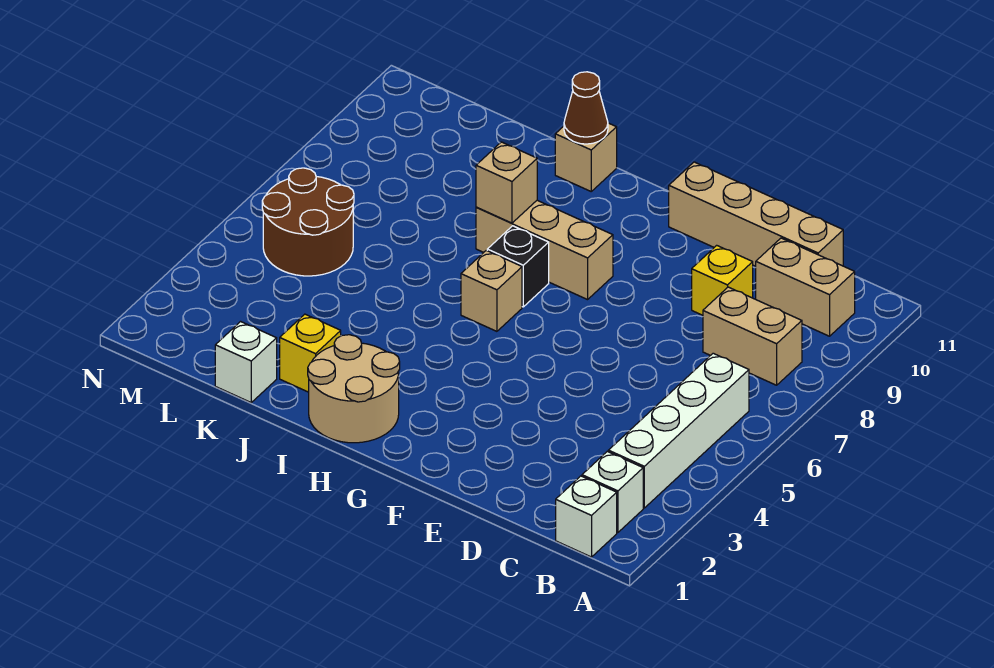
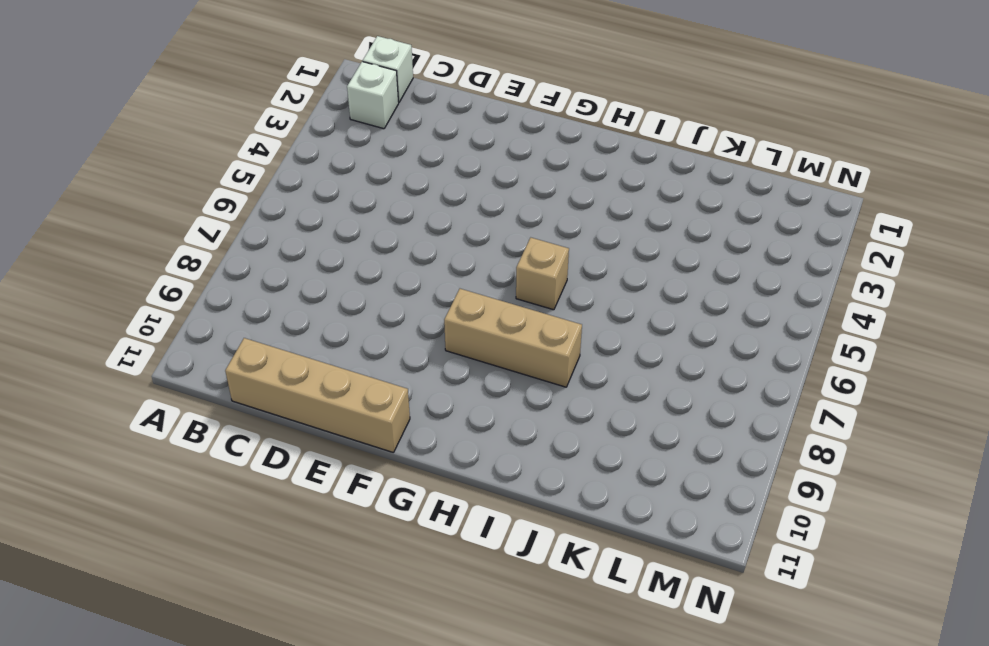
none -> white 1x4 brick [608,353,749,508]
none -> tan 1x2 brick [703,287,802,385]
none -> tan 1x2 brick [756,238,855,336]

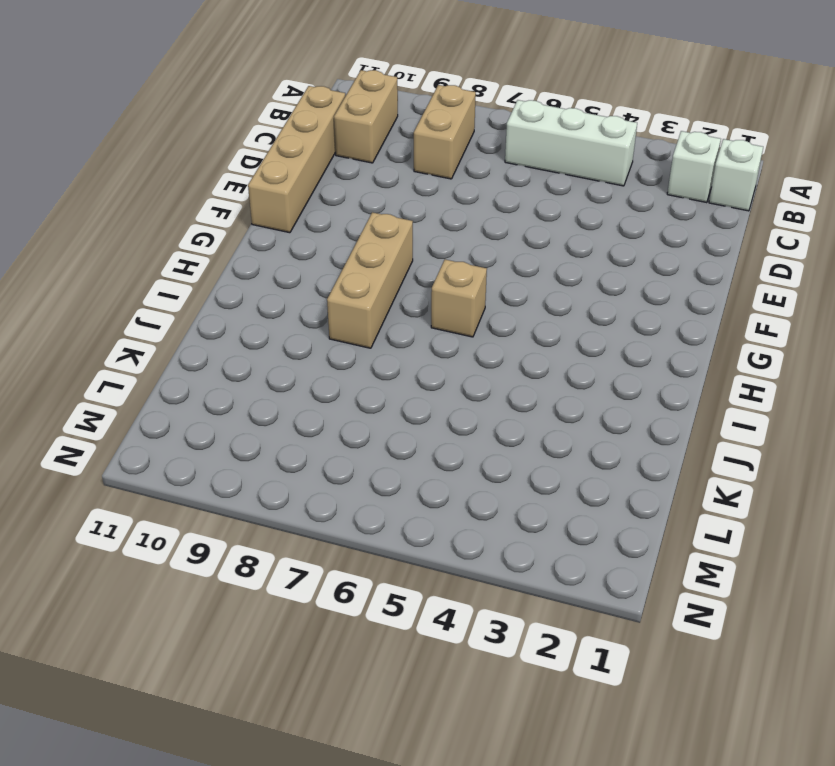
white 1x3 brick [505,100,637,186] -> white 1x4 brick [608,353,749,508]
none -> yellow 1x1 brick [692,245,753,315]
none -> tan 2x2 round brick [308,335,400,443]
none -> black 1x1 brick [487,226,549,307]

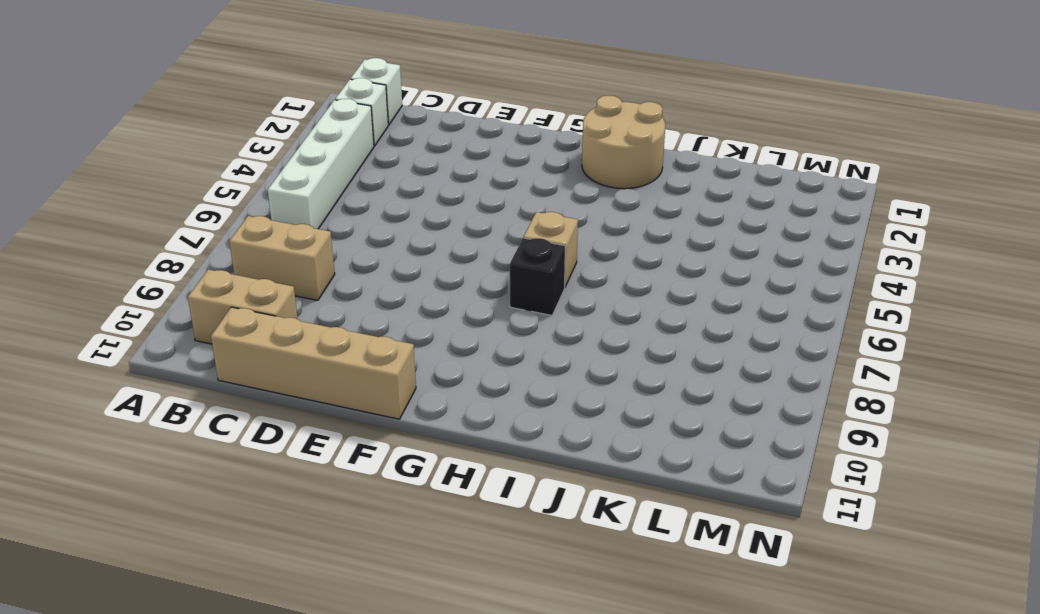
none -> yellow 1x1 brick [692,245,753,315]
none -> tan 1x3 brick [476,200,613,300]
none -> tan 1x1 brick [555,123,617,191]

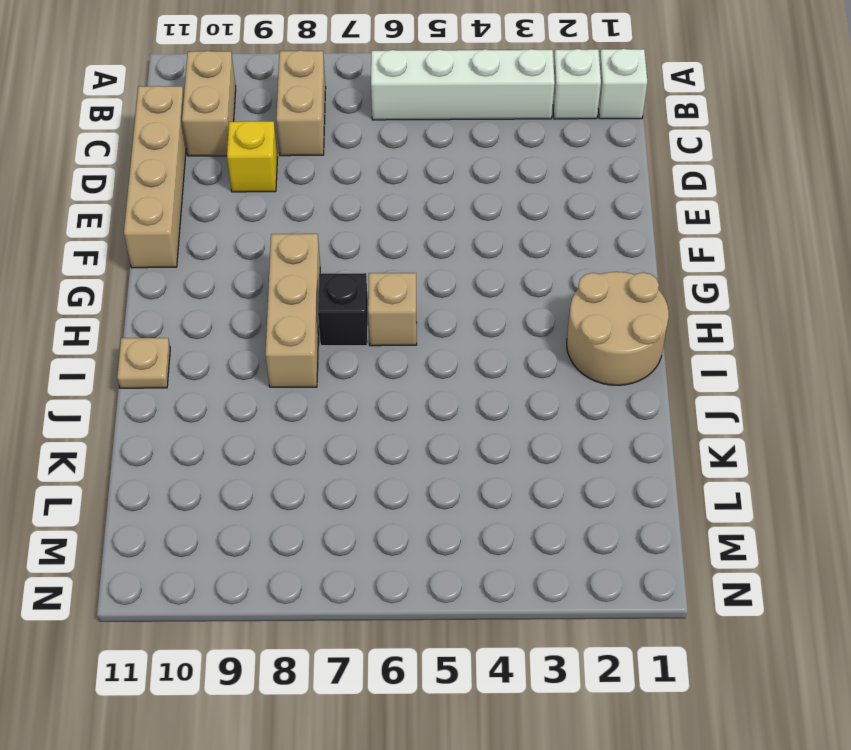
tan 1x1 plate [117,338,170,388] -> tan 1x1 brick [555,123,617,191]
none -> yellow 1x1 brick [280,314,341,392]
none -> white 1x1 brick [215,322,277,402]
none -> brown 2x2 round brick [262,168,354,276]

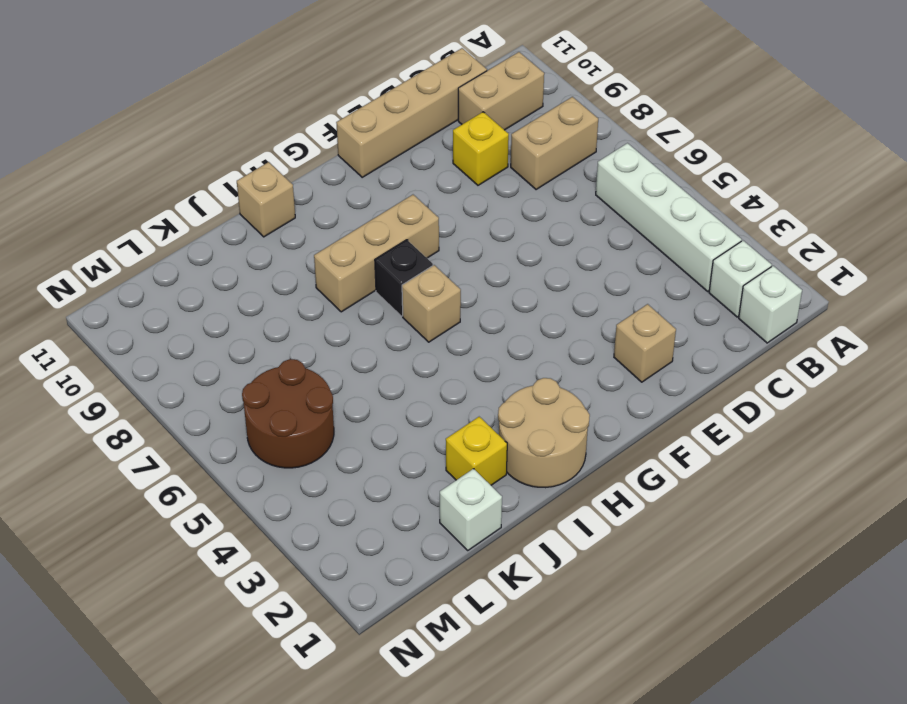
tan 1x1 brick [614,304,676,382] -> tan 1x1 brick moved to [476,142,537,223]
none -> brown 1x1 cone [564,72,608,144]

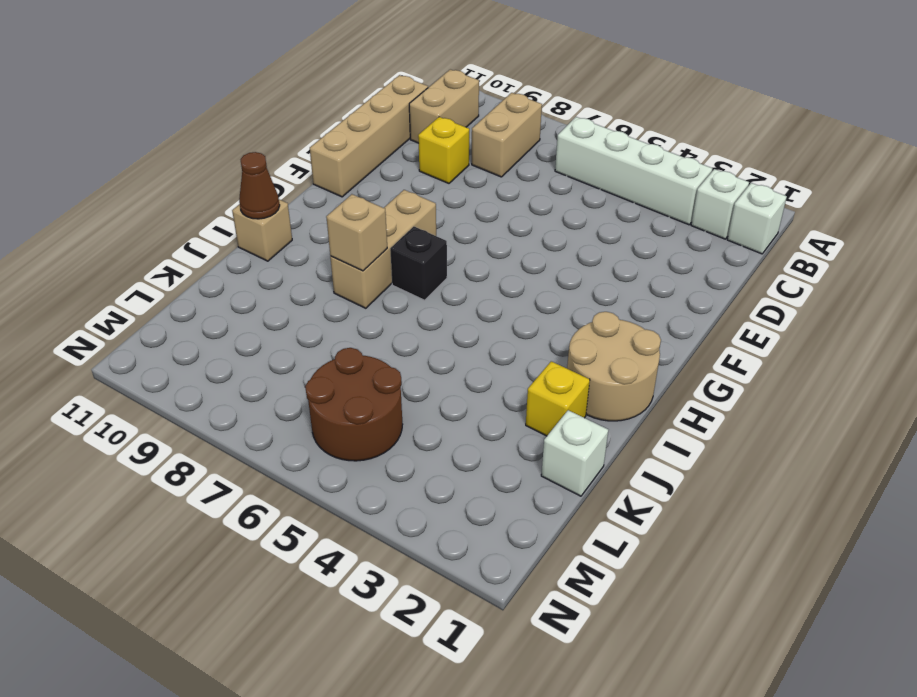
none -> tan 1x1 brick [461,250,522,331]

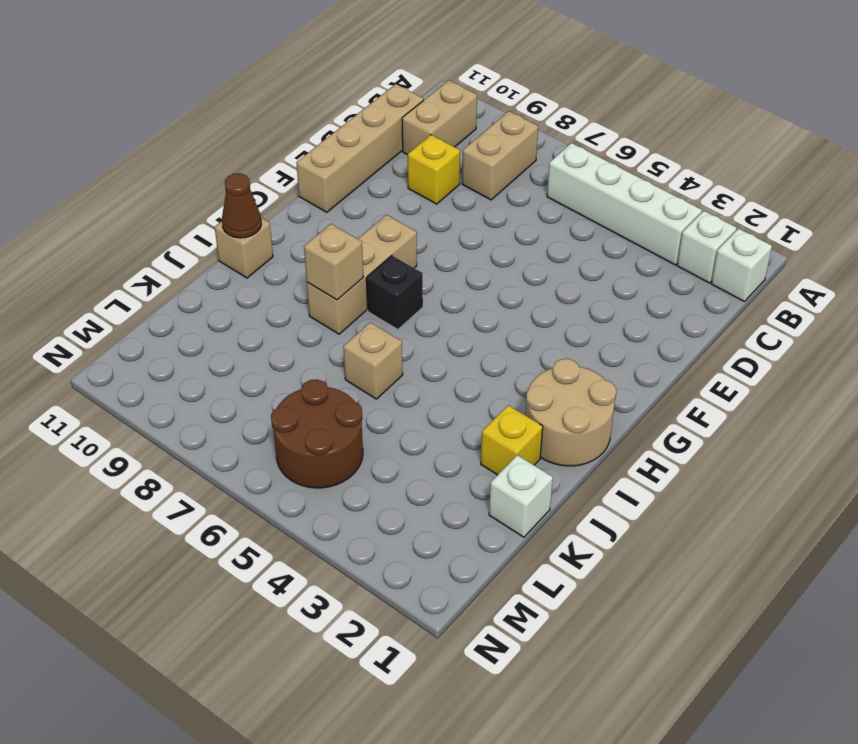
tan 1x1 brick [343,322,403,399] -> tan 1x1 brick moved to [461,250,522,331]

